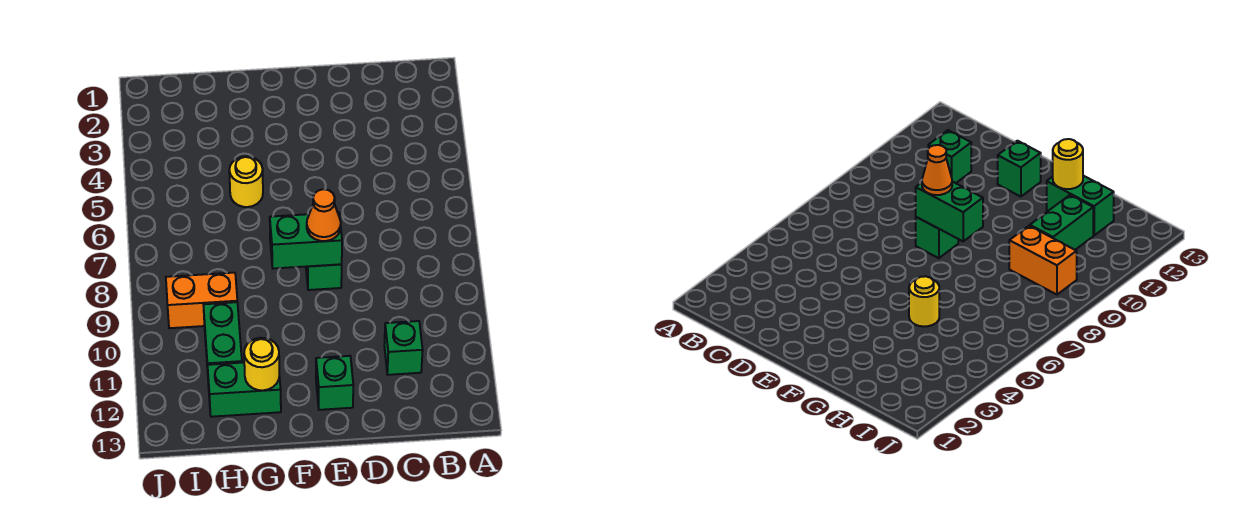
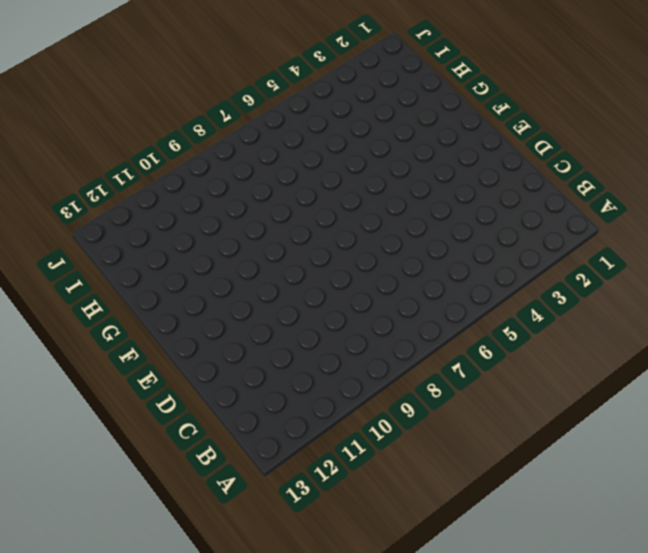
none -> green 1x1 brick [384,321,423,375]
none -> green 1x1 brick [306,264,342,290]

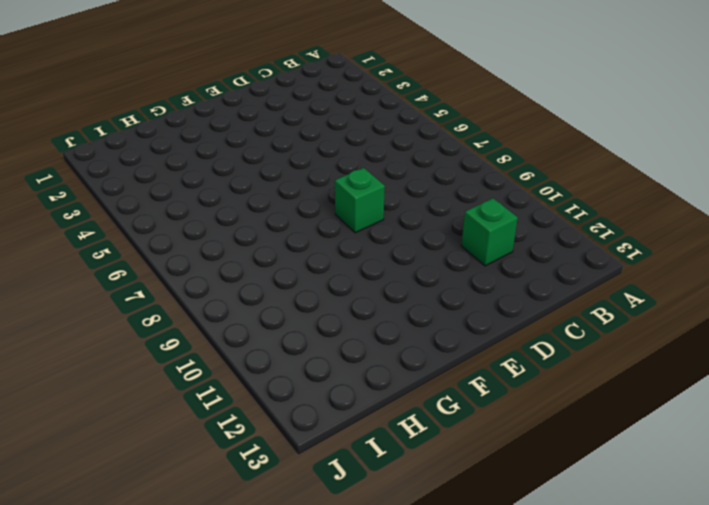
none -> green 1x1 brick [316,356,353,410]
none -> yellow 1x1 round brick [229,156,263,207]

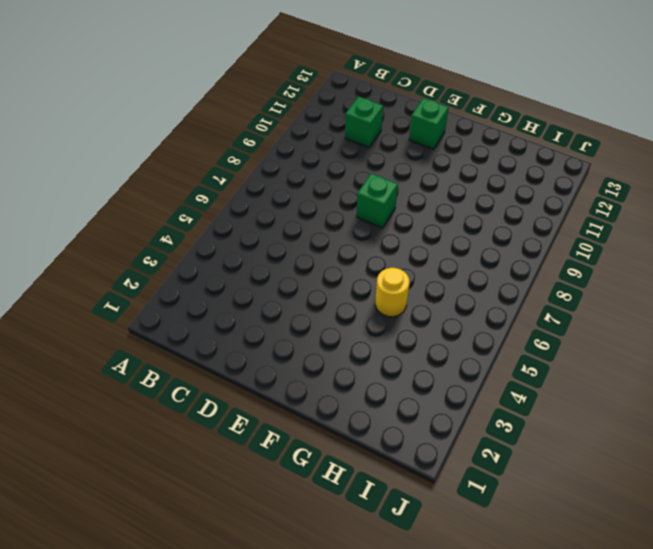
none -> green 1x2 brick [208,363,281,417]
none -> orange 1x2 brick [166,273,237,328]

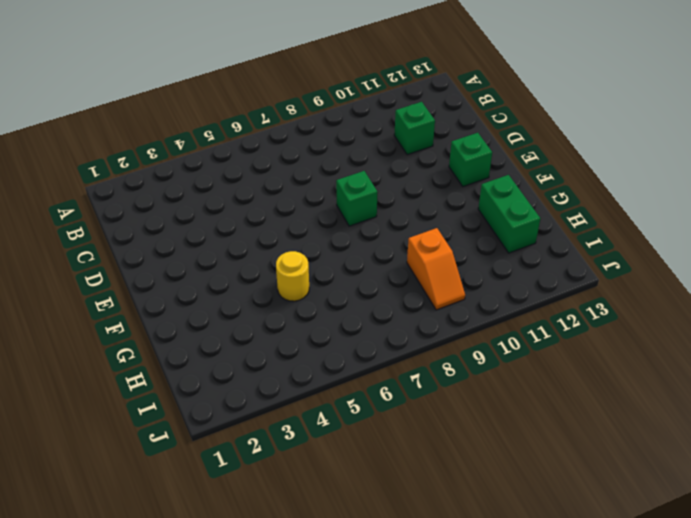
orange 1x2 slope [407,228,465,310] -> orange 1x2 brick [166,273,237,328]
none -> green 1x2 brick [203,302,242,371]
none -> green 1x2 brick [270,212,342,268]

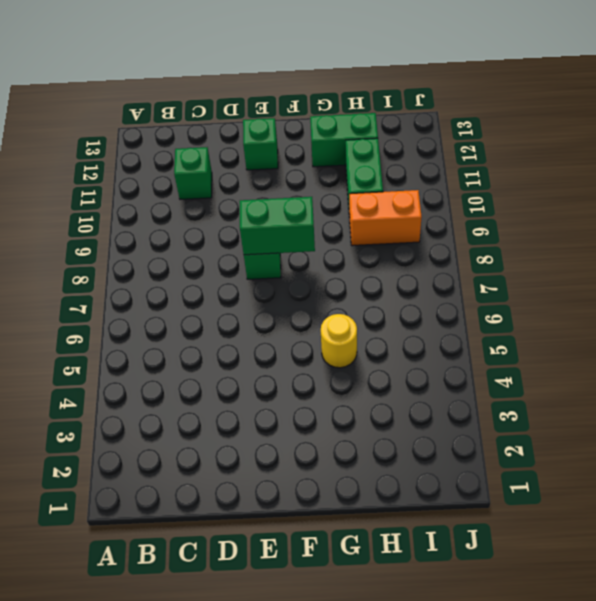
none -> yellow 1x1 round brick [244,338,279,390]
none -> orange 1x1 cone [307,189,341,241]

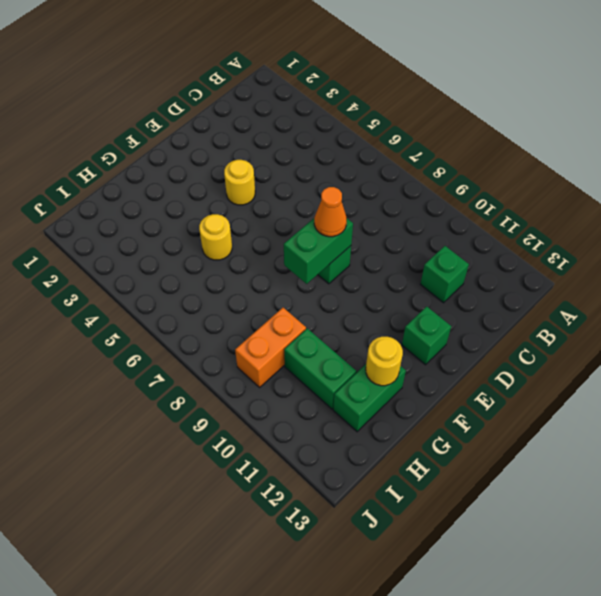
yellow 1x1 round brick [224,160,255,205] -> none

